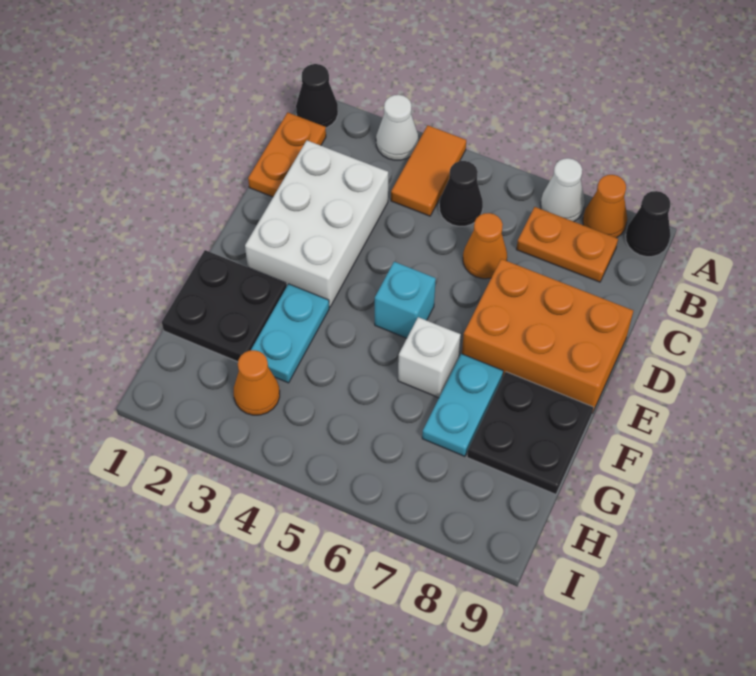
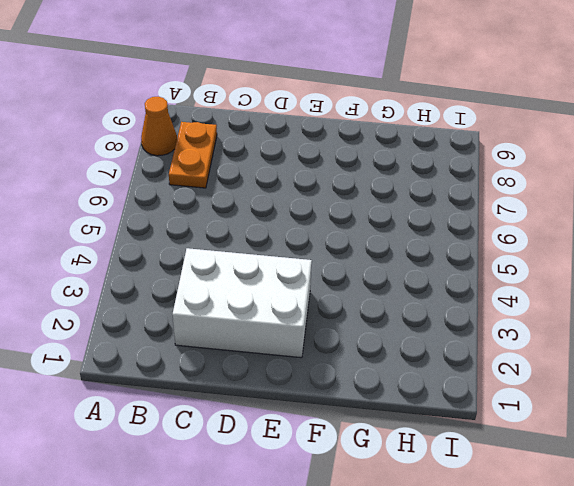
none -> black 1x1 cone [296,64,338,128]
none -> white 1x1 cone [376,95,418,160]
none -> orange 1x2 tile [391,125,466,216]

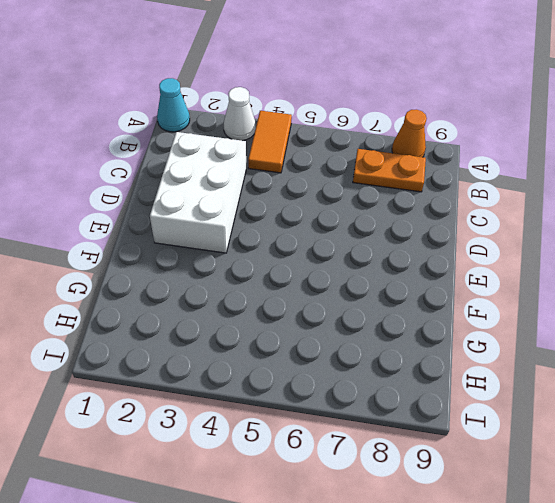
cyan 1x1 cone [157,78,190,132] -> black 1x1 cone [296,64,338,128]
none -> white 1x1 cone [541,158,585,222]
none -> black 1x1 cone [626,191,671,257]
none -> orange 1x2 plate [248,112,326,197]

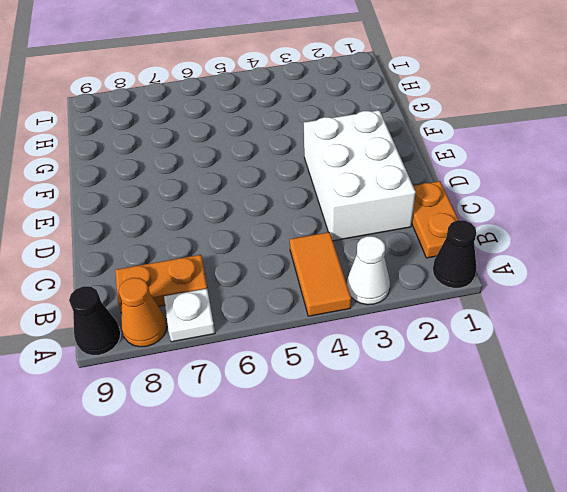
white 1x1 plate [164,289,215,342] -> white 1x1 cone [541,158,585,222]
none -> black 1x1 cone [439,161,483,226]
none -> orange 1x1 cone [463,213,507,279]
none -> orange 2x3 brick [462,259,633,413]

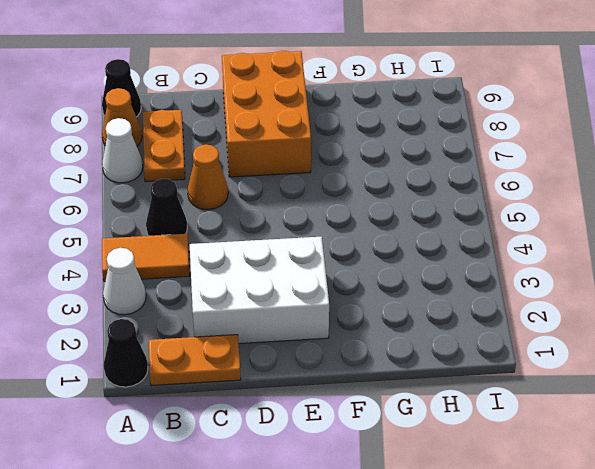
none -> cyan 1x1 brick [375,262,436,338]
none -> black 2x2 plate [162,250,287,362]
none -> cyan 1x2 plate [251,284,329,383]

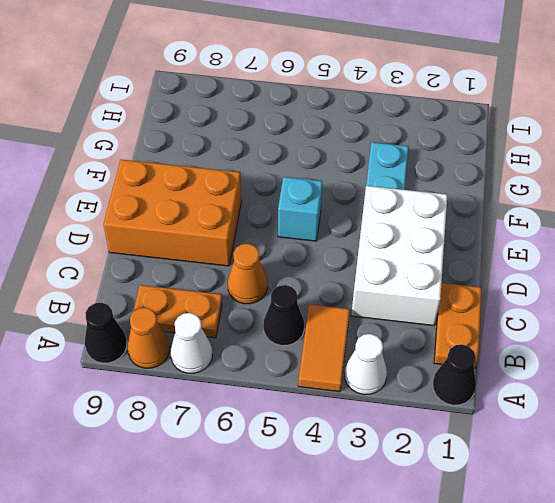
none -> black 2x2 plate [162,250,287,362]
none -> white 1x1 brick [398,317,461,398]
none -> cyan 1x2 plate [422,354,503,456]

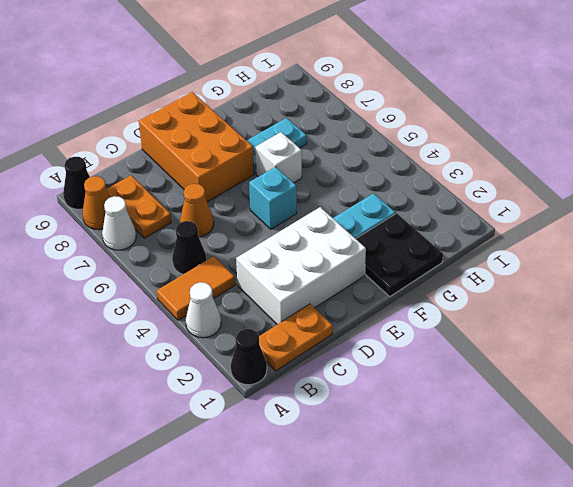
none -> black 2x2 plate [467,372,594,494]
none -> orange 1x1 cone [234,350,280,415]

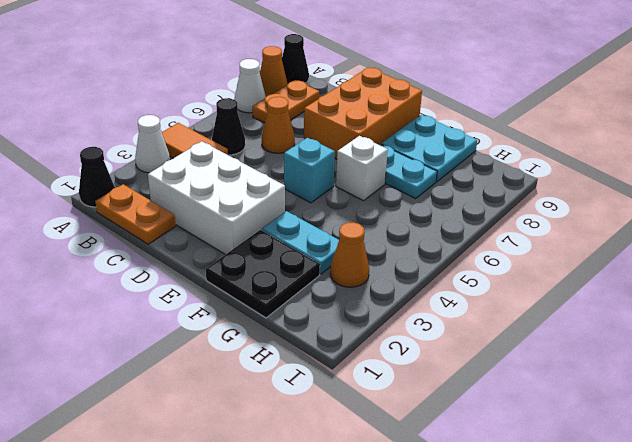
cyan 2x2 plate [381,115,477,182] -> black 2x2 plate [467,372,594,494]

